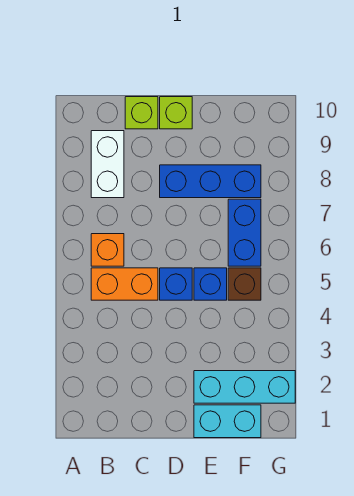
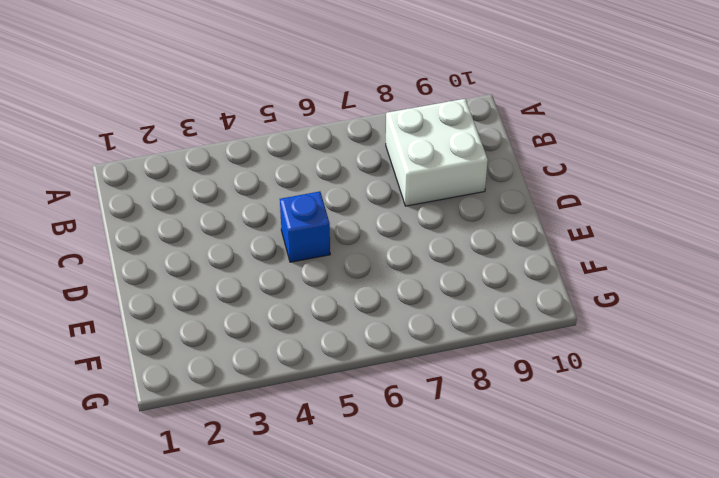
white 2x2 brick [386,99,488,206] -> white 1x2 brick [91,131,124,198]
none -> orange 1x2 brick [91,268,158,300]
none -> orange 1x1 brick [91,234,124,266]
none -> lime 1x1 brick [125,97,158,129]

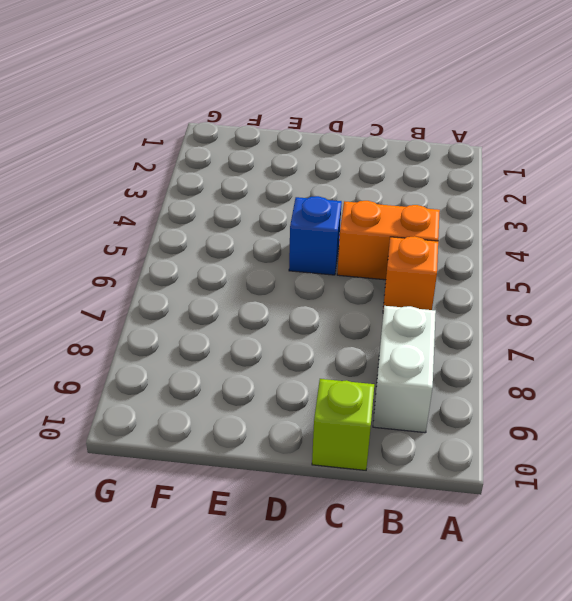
none -> blue 1x3 brick [160,165,261,198]
none -> lime 1x1 brick [160,97,192,129]
none -> cyan 1x2 brick [194,405,261,438]

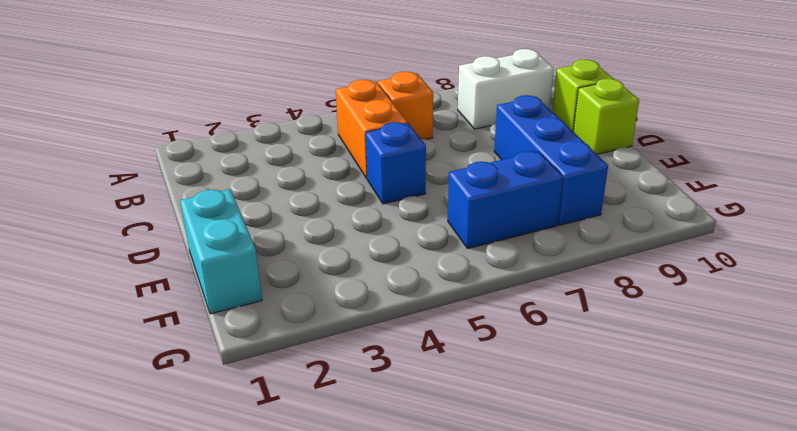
none -> cyan 1x3 brick [194,371,295,403]
none -> blue 1x1 brick [194,268,227,300]
none -> brown 1x1 brick [228,268,261,300]

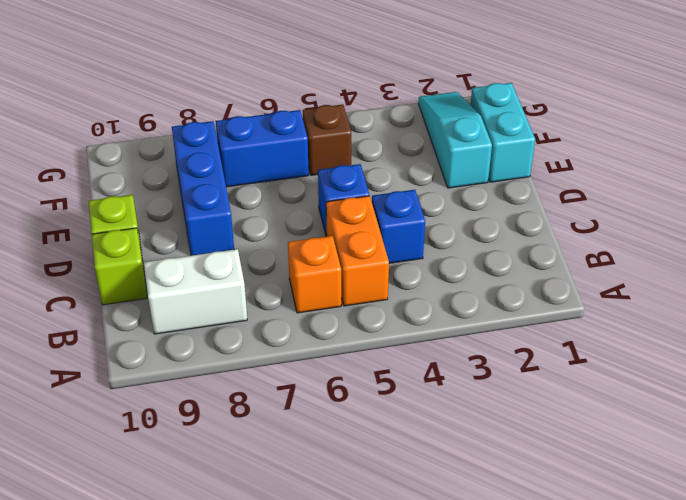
blue 1x1 brick [372,190,425,263] -> blue 1x1 brick moved to [194,268,227,300]
cyan 1x3 slope [418,92,492,188] -> cyan 1x3 brick [194,371,295,403]

